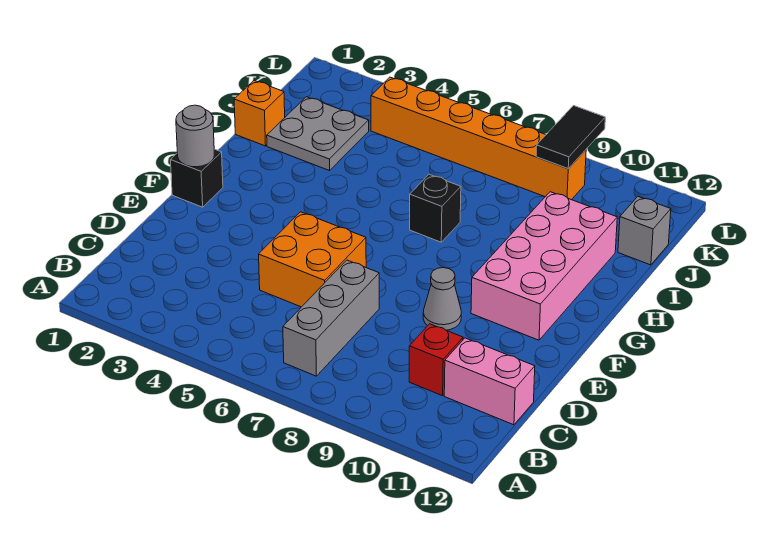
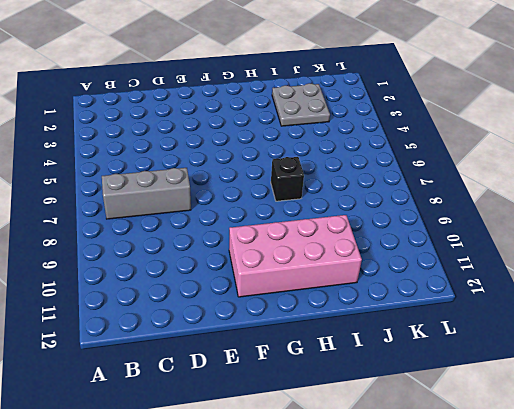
none -> red 1x1 brick [409,324,463,396]
none -> pink 1x2 brick [444,338,535,425]
none -> orange 2x2 brick [259,212,366,307]

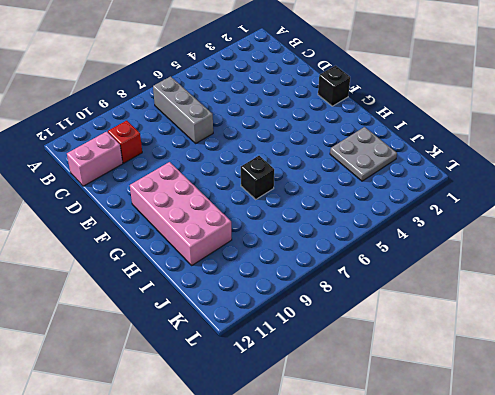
none -> orange 2x2 brick [259,212,366,307]
none -> grey 1x1 cone [423,268,461,330]
none -> orange 1x1 brick [234,81,285,146]

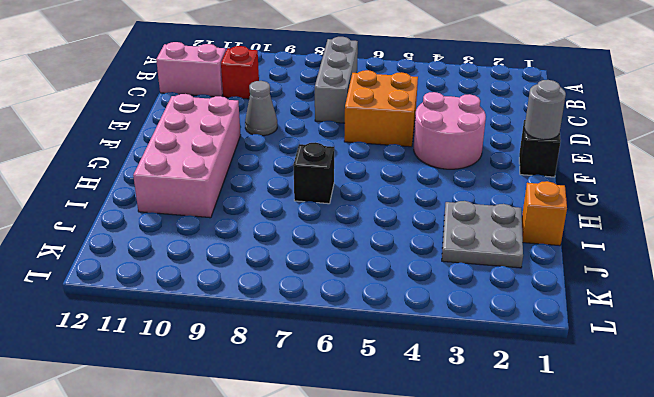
pink 2x2 round brick [414,92,486,169] -> none
none -> grey 1x1 brick [618,197,671,265]
none -> orange 1x6 brick [371,77,586,200]
none -> black 1x2 tile [536,106,605,169]

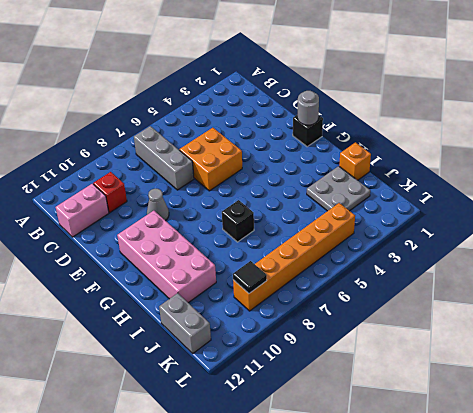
grey 1x2 brick [159,293,211,353] -> grey 1x1 brick [618,197,671,265]
black 1x1 tile [233,261,267,293] -> black 1x2 tile [536,106,605,169]

